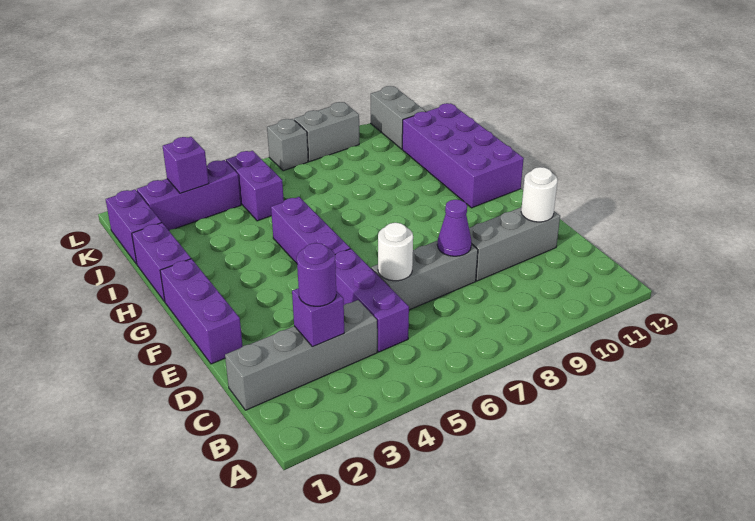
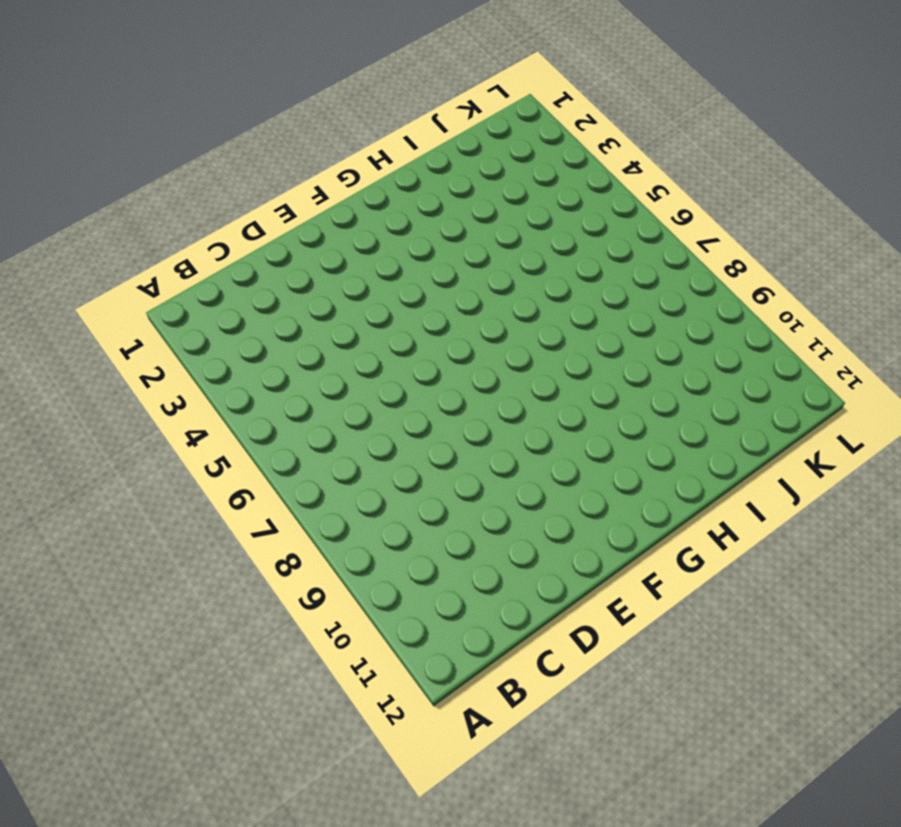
none -> grey 1x4 brick [225,300,377,410]
none -> purple 1x3 brick [335,249,409,352]
none -> grey 1x3 brick [371,240,478,310]

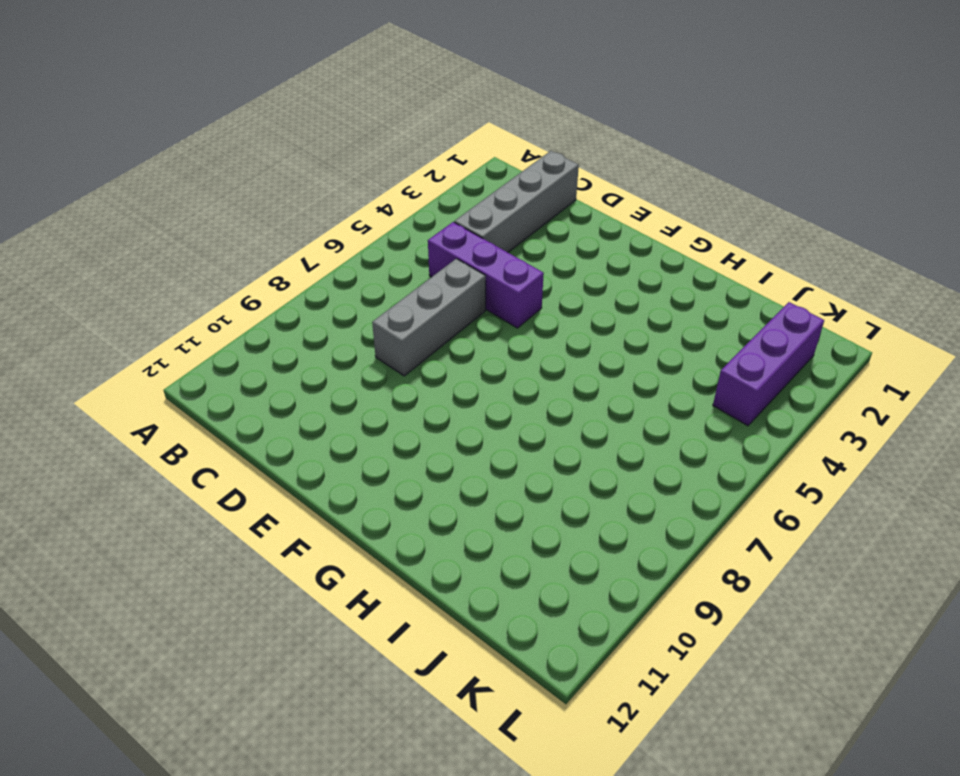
none -> grey 1x3 brick [469,207,560,281]
none -> purple 1x3 brick [160,259,243,364]
none -> purple 1x3 brick [271,197,350,263]

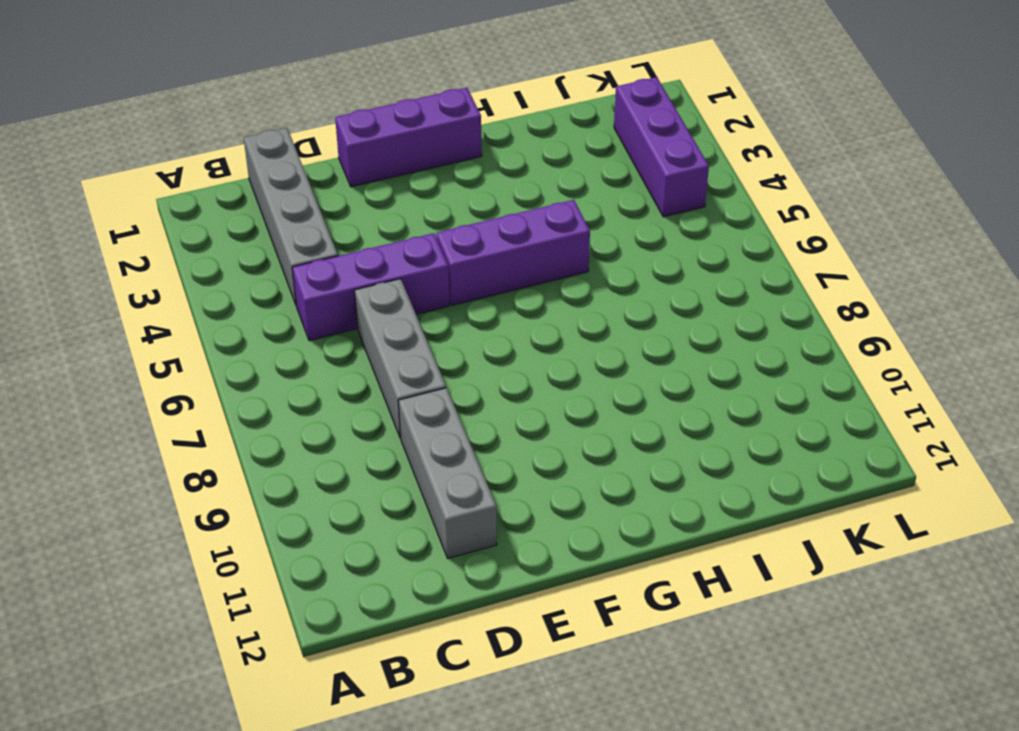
none -> purple 2x4 brick [402,103,524,208]
none -> purple 1x2 brick [132,223,191,302]
none -> purple 1x2 brick [106,189,162,264]

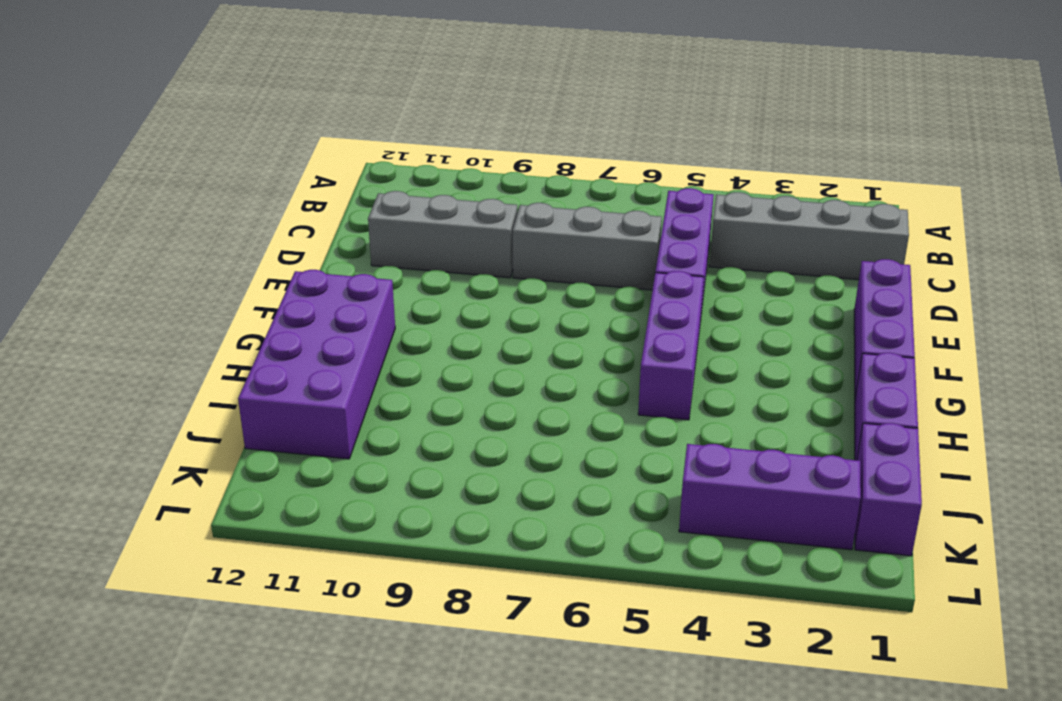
none -> purple 1x2 brick [226,151,284,221]
none -> grey 1x2 brick [371,86,426,149]
none -> grey 1x1 brick [267,119,308,171]

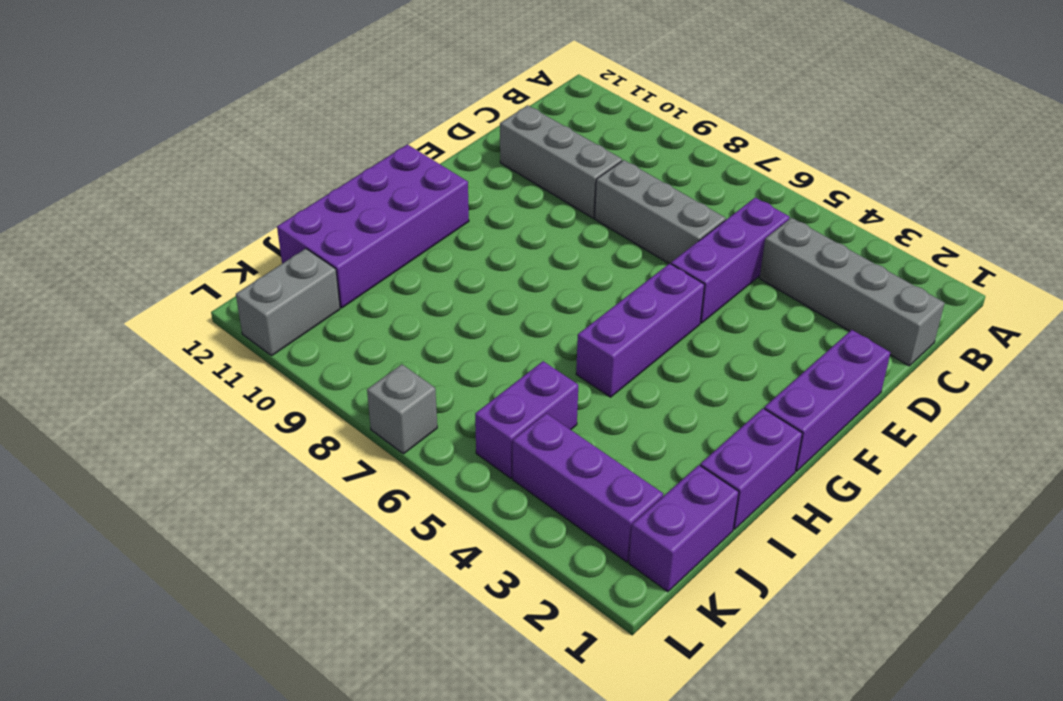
none -> grey 1x2 brick [294,102,359,162]
none -> purple 1x1 brick [292,288,344,347]
none -> white 1x1 round brick [378,223,413,281]

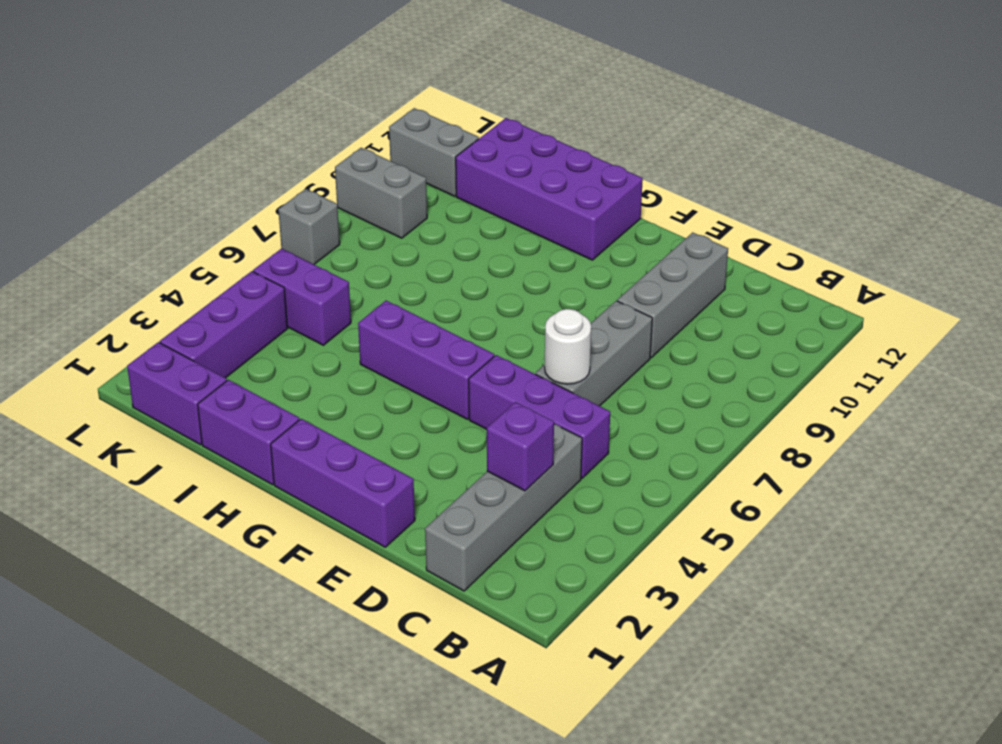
grey 1x2 brick [335,148,427,238] -> grey 1x2 brick turned to [294,102,359,162]
none -> purple 1x1 cone [437,200,471,256]
none -> white 1x1 round brick [521,167,558,222]
none -> purple 1x1 brick [163,137,209,193]

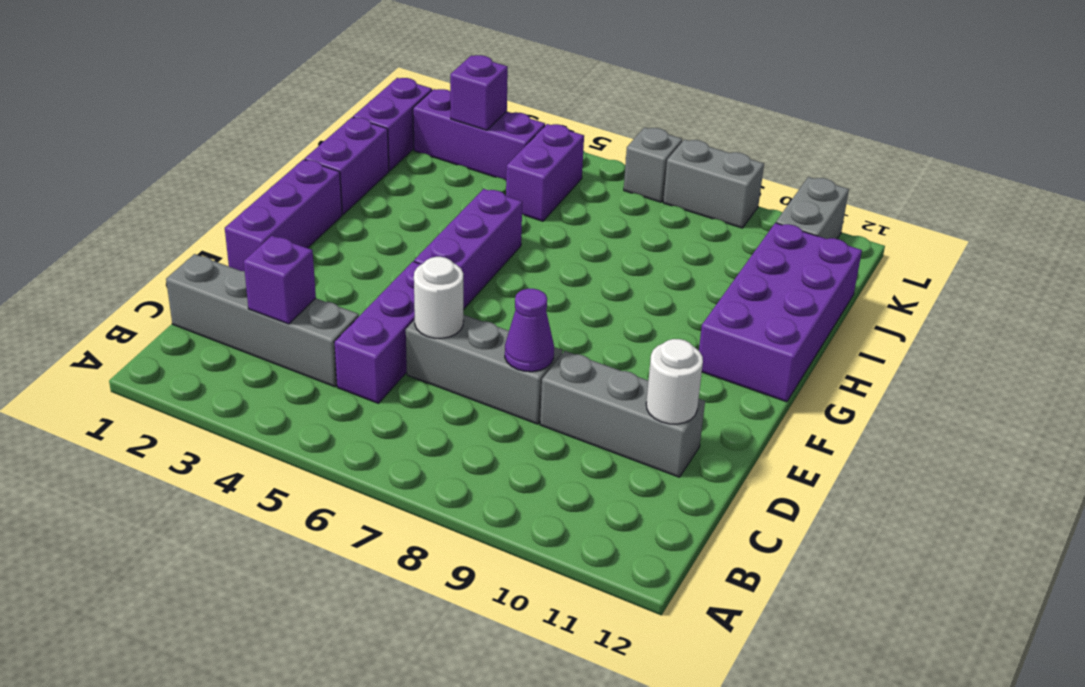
none -> purple 1x1 round brick [297,243,336,306]

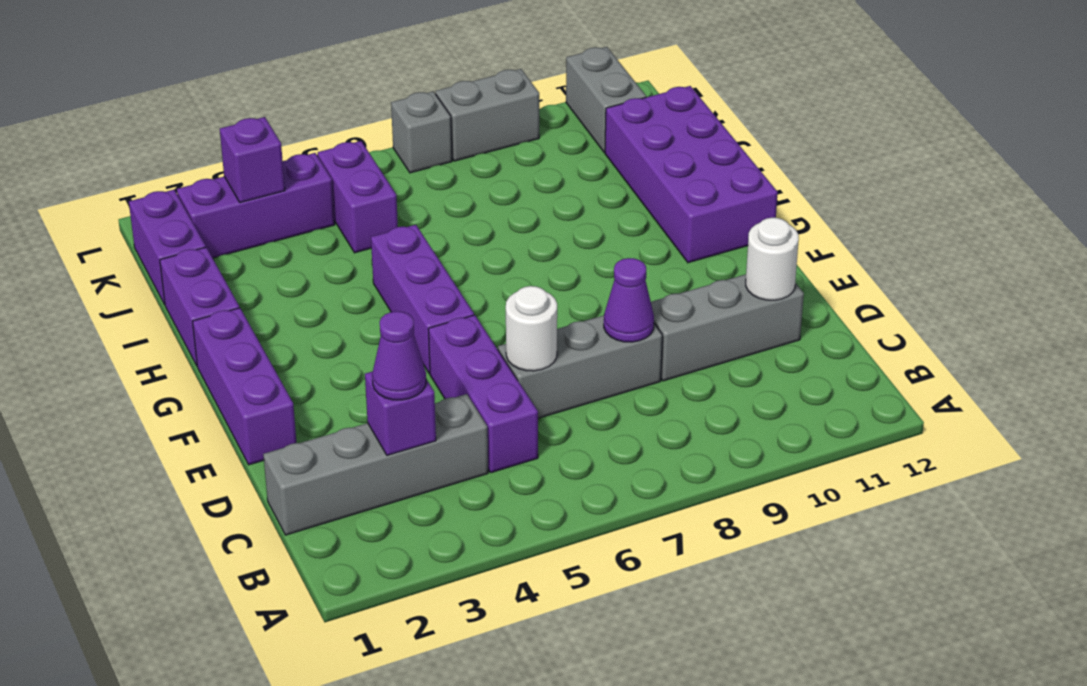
purple 1x1 cone [372,311,426,400] -> purple 1x1 round brick [297,243,336,306]

